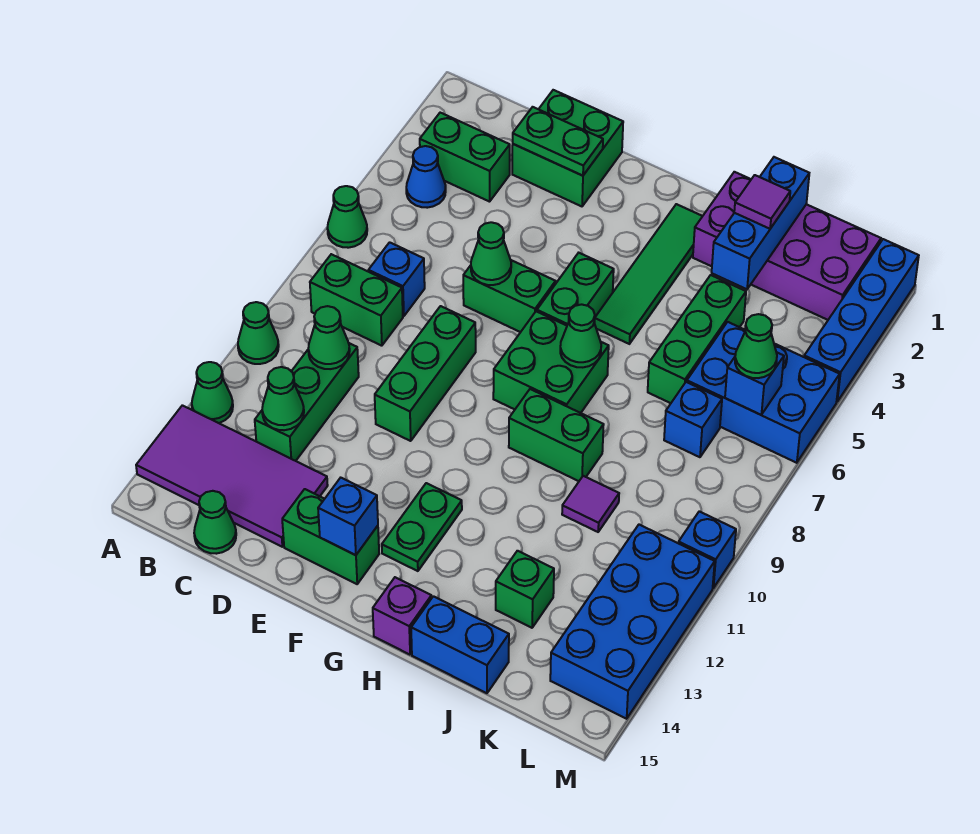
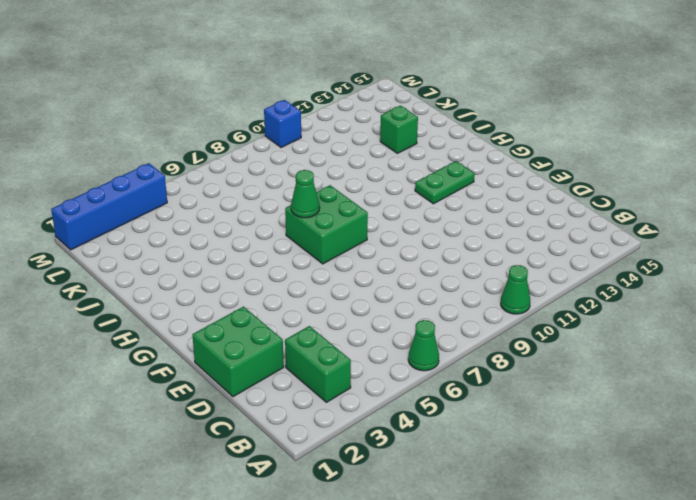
none -> green 1x1 cone [192,362,233,423]
none -> purple 2x4 tile [136,405,328,547]
none -> blue 1x1 cone [406,146,446,208]
none -> green 1x2 brick [310,254,403,346]

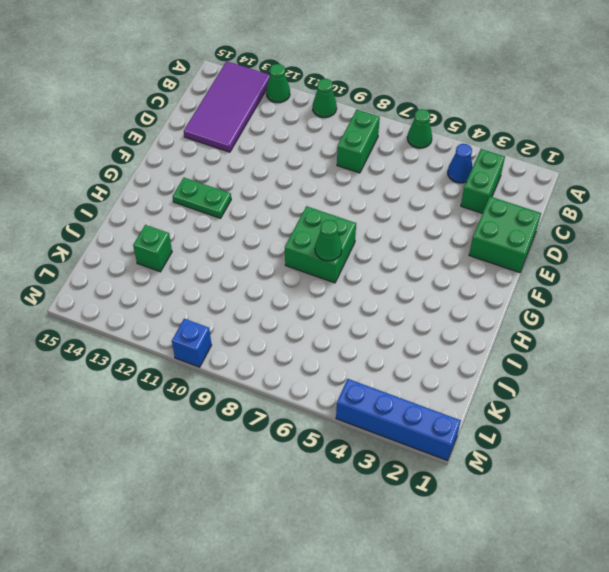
none -> blue 1x1 brick [368,242,425,316]
none -> green 1x3 brick [255,343,359,461]
none -> green 1x1 cone [194,491,236,554]
none -> green 1x2 brick [463,260,556,332]

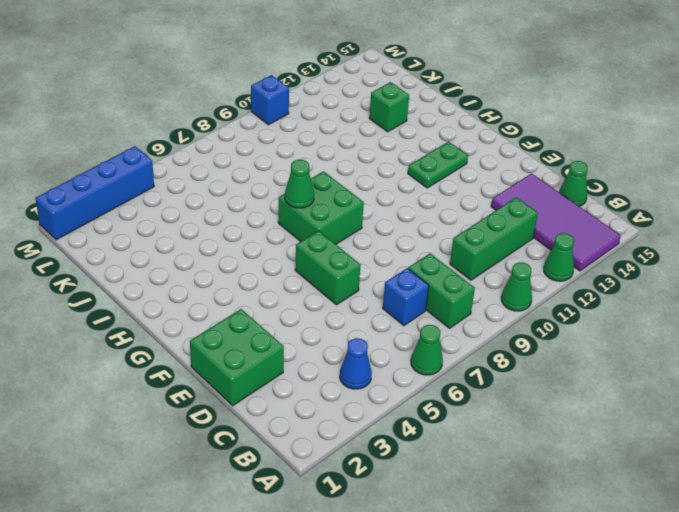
none -> green 1x2 brick [420,113,510,202]
none -> green 1x3 brick [375,306,476,441]
none -> green 1x2 brick [282,489,379,584]
none -> green 1x2 brick [537,253,614,326]

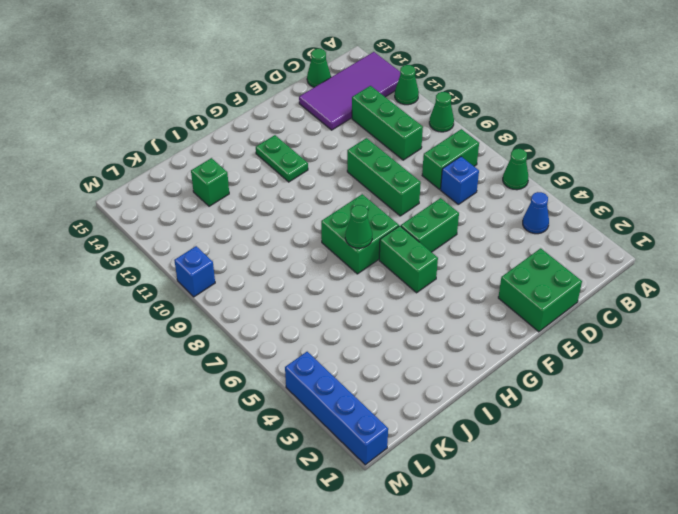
none -> green 1x2 brick [420,113,510,202]
none -> green 1x2 brick [282,489,379,584]
none -> green 1x4 tile [595,204,702,344]
none -> green 1x2 brick [509,389,604,481]

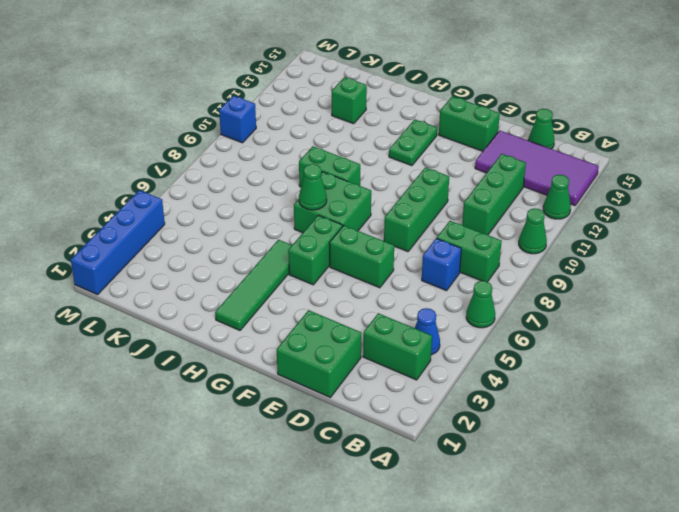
none -> purple 1x1 brick [373,577,431,655]
none -> purple 2x4 brick [693,172,881,320]
none -> blue 1x2 brick [411,596,509,693]
none -> green 1x3 brick [648,275,746,403]

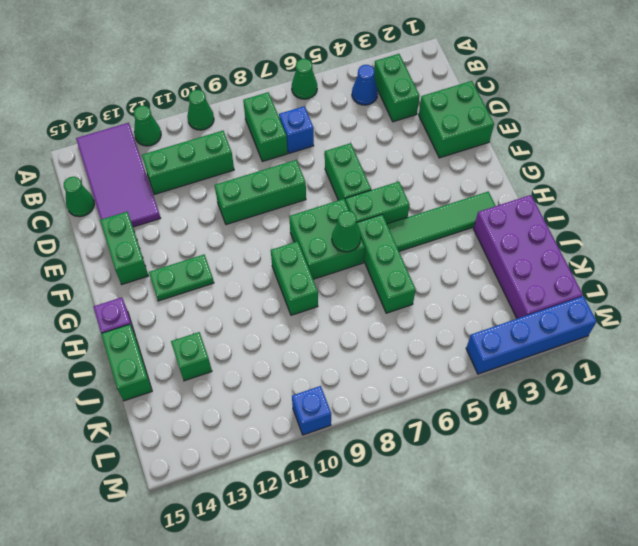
green 1x3 brick [356,215,416,313] -> green 1x3 brick turned to [648,275,746,403]
green 1x2 brick [101,324,152,401] -> blue 1x2 brick [411,596,509,693]
none -> purple 1x1 tile [562,476,619,532]
none -> blue 2x3 brick [687,322,840,463]
none -> blue 1x1 brick [664,382,722,457]
none -> blue 2x4 brick [550,525,715,719]

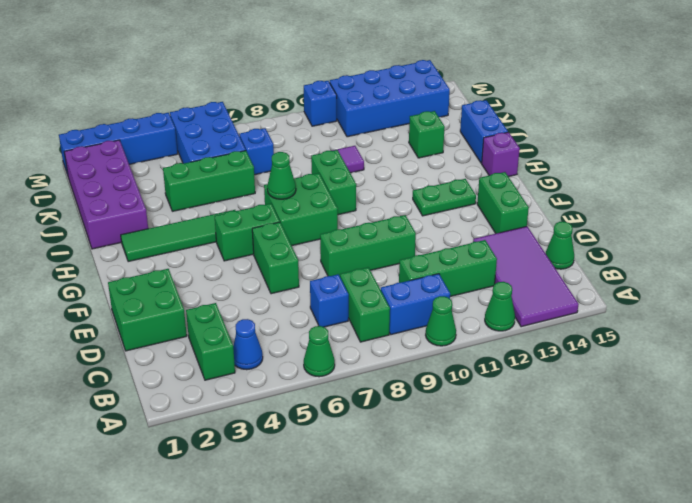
blue 1x2 brick [381,274,450,335] -> none
none -> green 1x1 cone [308,306,350,369]
none -> green 1x1 cone [262,367,304,430]
none -> green 1x2 plate [513,107,603,176]
none -> green 1x1 cone [471,222,511,285]

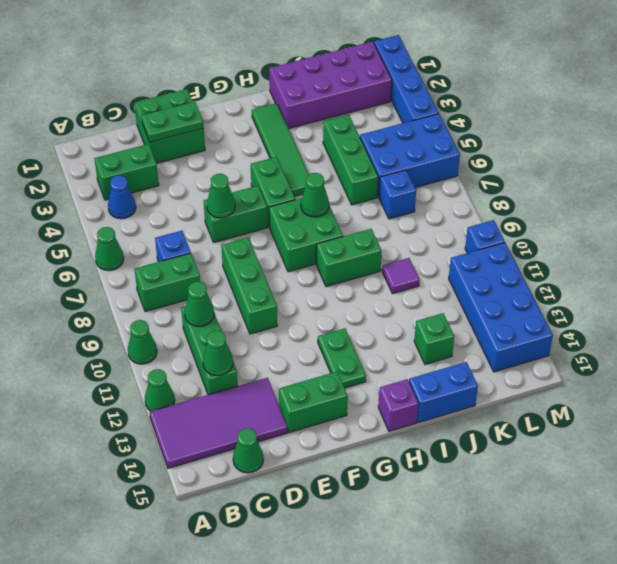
none -> blue 1x1 brick [318,478,378,555]
none -> blue 1x3 brick [712,157,809,289]
none -> blue 1x1 brick [725,352,784,415]
none -> purple 1x1 tile [734,175,790,229]

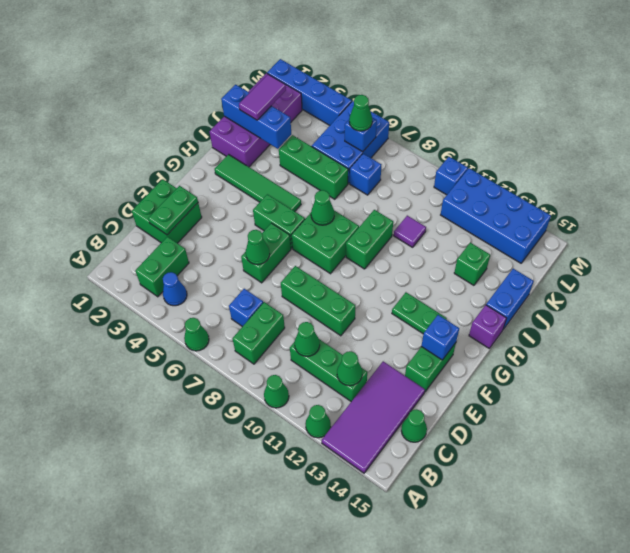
purple 1x2 tile [239,74,286,120] -> purple 1x1 tile [734,175,790,229]

